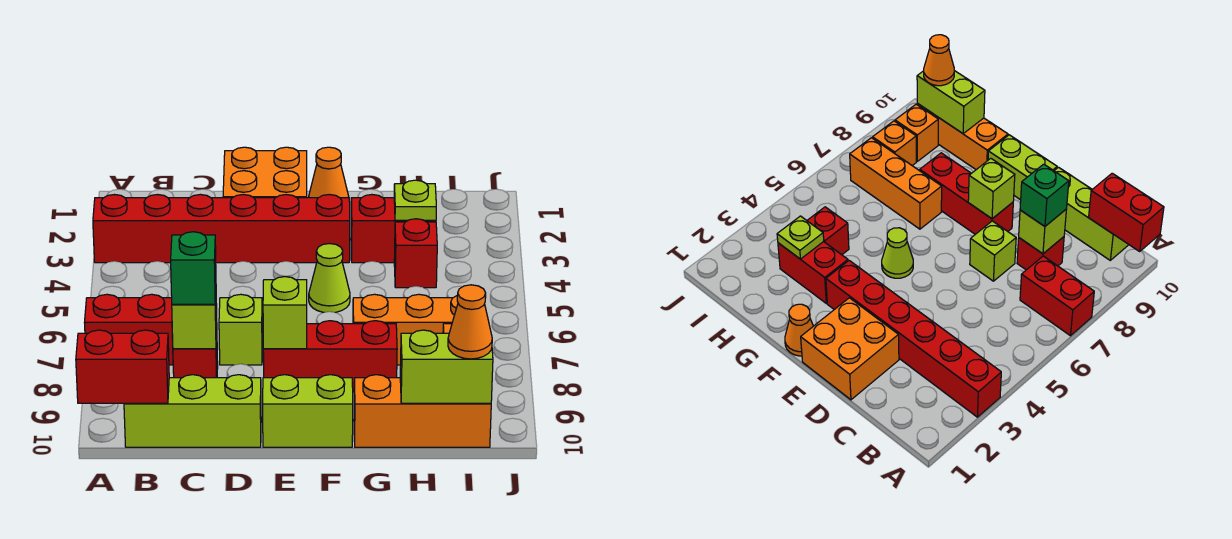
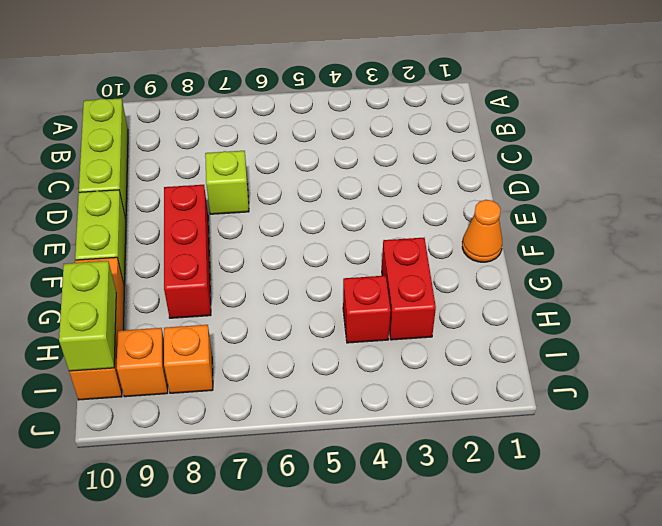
none -> red 1x6 brick [93,194,350,263]
none -> red 1x2 brick [84,294,173,365]
none -> red 1x1 brick [173,334,218,378]

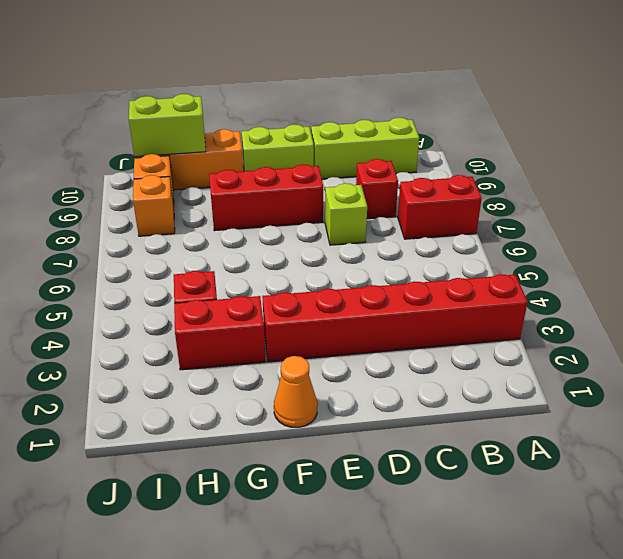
none -> orange 2x2 brick [223,147,307,198]
none -> lime 1x1 cone [309,244,350,312]
none -> orange 1x3 brick [353,294,458,365]

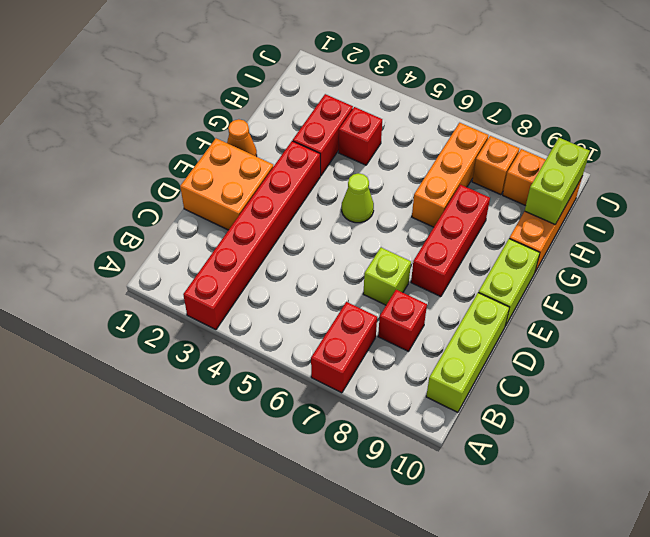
none -> red 1x2 brick [76,330,169,403]
none -> lime 1x1 brick [172,297,217,349]
none -> lime 1x1 brick [263,277,307,349]

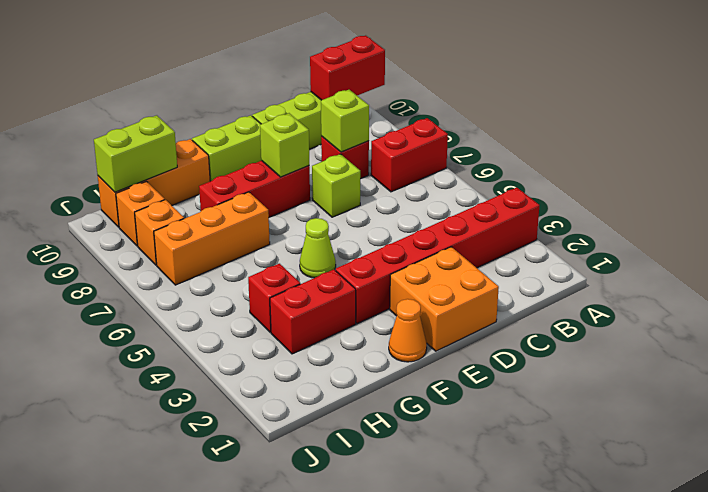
none -> lime 1x1 plate [394,180,436,220]
none -> green 1x1 brick [171,232,216,304]
none -> orange 1x1 cone [448,285,492,359]

